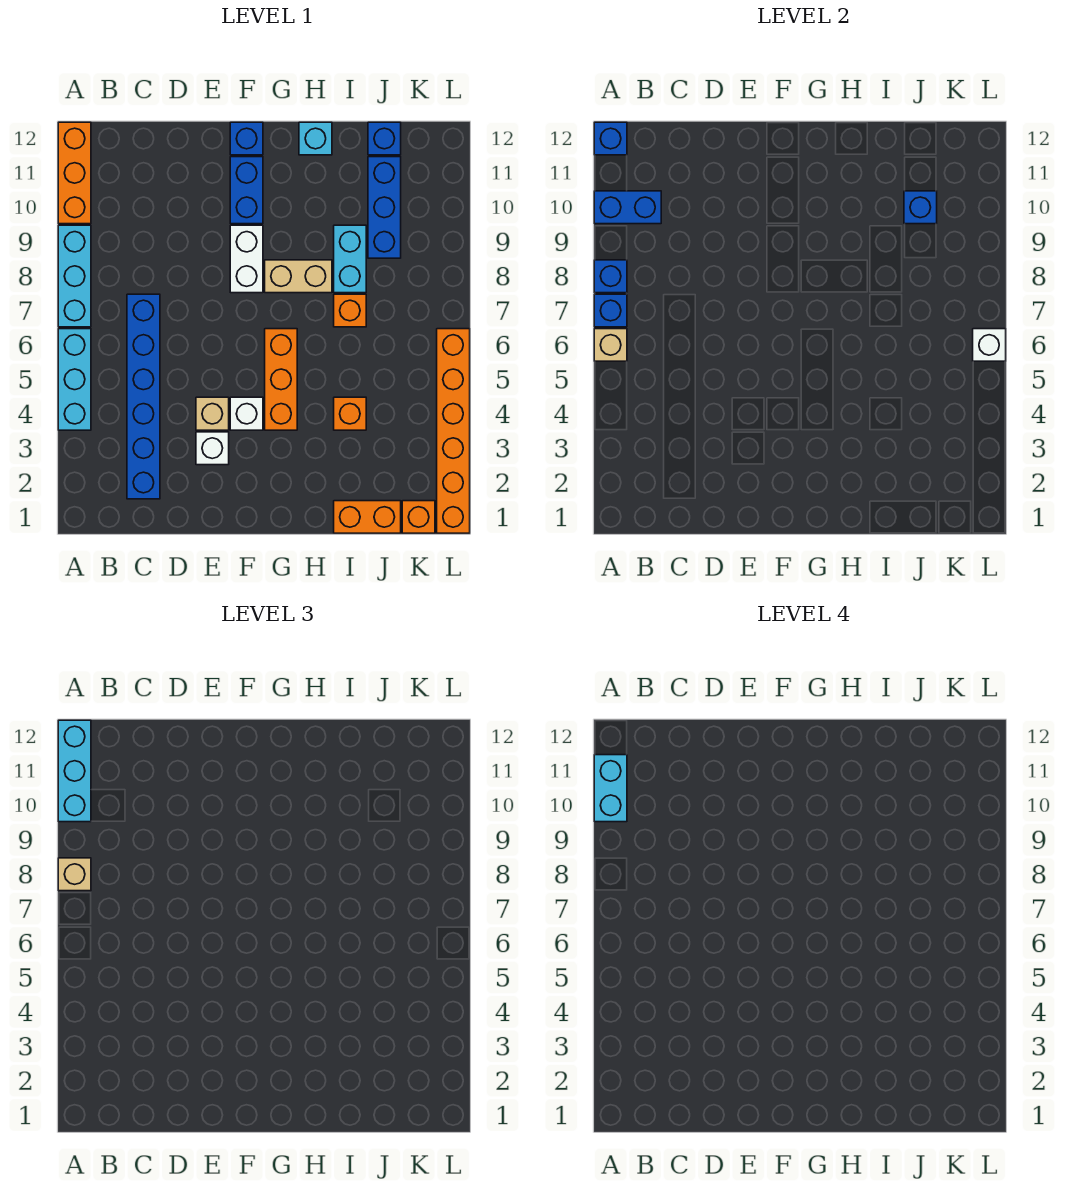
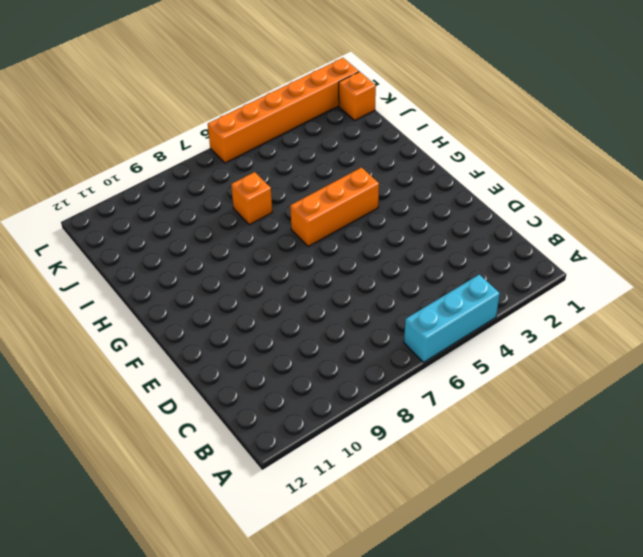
none -> cyan 1x3 brick [58,225,91,327]
none -> orange 1x3 brick [58,122,91,224]
none -> blue 1x6 brick [127,294,160,499]
none -> white 1x1 brick [196,432,229,465]

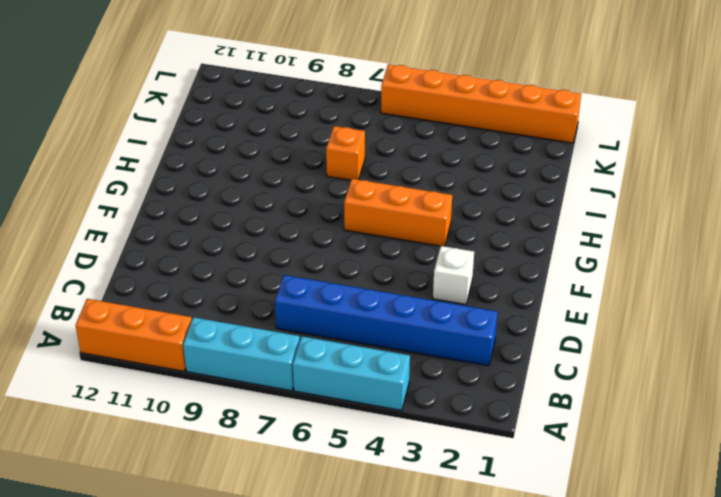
none -> tan 1x1 brick [196,397,229,430]
none -> white 1x1 brick [230,397,263,430]
none -> white 1x2 brick [230,225,263,293]
none -> blue 1x2 brick [230,157,263,224]

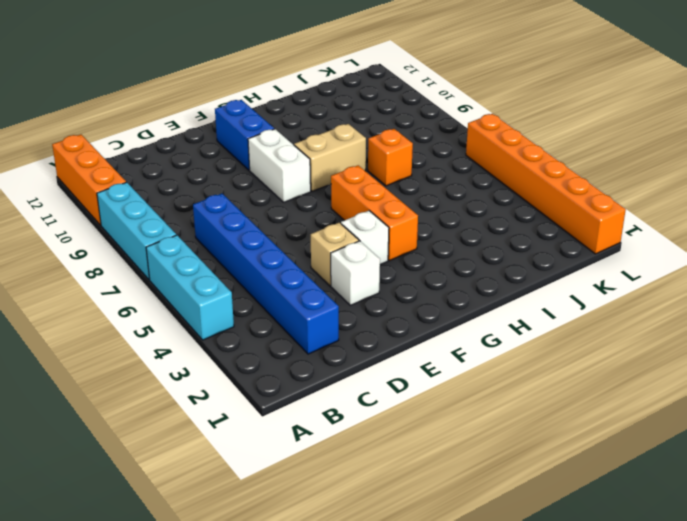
none -> blue 1x1 brick [230,122,263,155]
none -> cyan 1x1 brick [299,122,332,155]
none -> orange 1x2 brick [334,501,401,533]
none -> orange 1x1 brick [334,397,366,430]

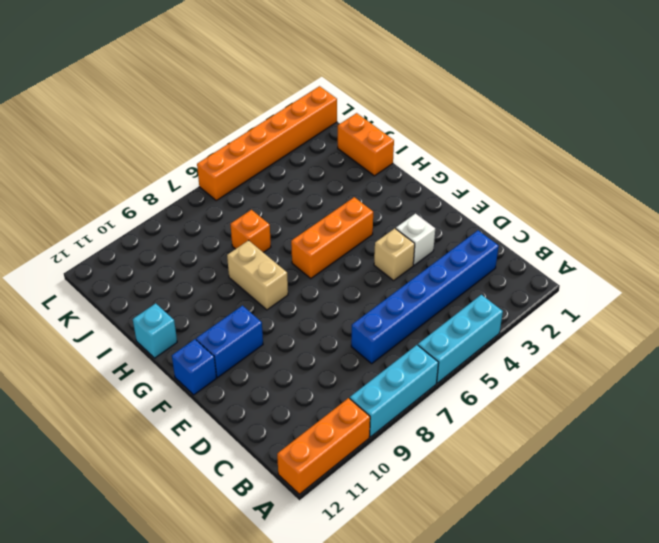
none -> white 1x1 brick [230,397,263,430]
none -> white 1x2 brick [230,225,263,293]
none -> orange 1x1 brick [334,397,366,430]
none -> cyan 1x2 brick [334,225,366,293]

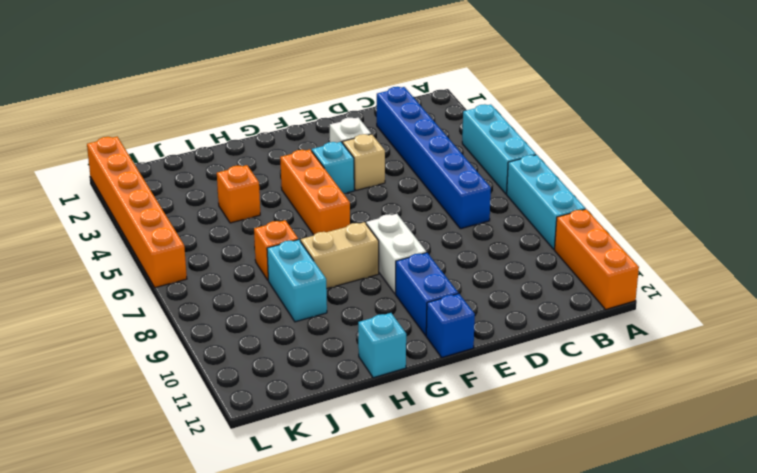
cyan 1x1 brick [312,142,354,193] -> white 1x1 brick [230,397,263,430]
none -> orange 1x2 brick [334,501,401,533]
none -> blue 1x3 brick [368,157,401,258]
none -> blue 1x1 brick [368,122,401,155]
none -> orange 1x1 brick [402,501,435,533]

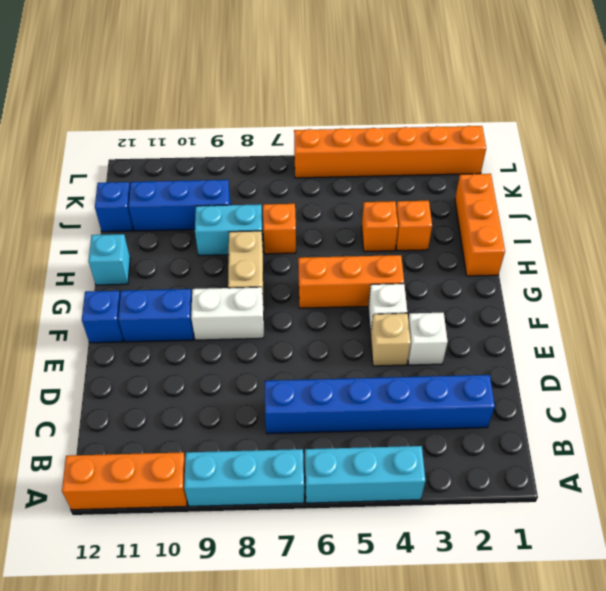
orange 1x3 brick [455,174,505,276] -> orange 1x2 brick [334,501,401,533]
orange 1x1 brick [396,201,432,251] -> orange 1x1 brick moved to [402,501,435,533]
none -> tan 1x1 brick [594,329,627,361]
none -> blue 1x1 brick [594,294,627,327]
none -> blue 1x1 brick [594,260,627,293]
none -> blue 1x2 brick [594,191,661,224]

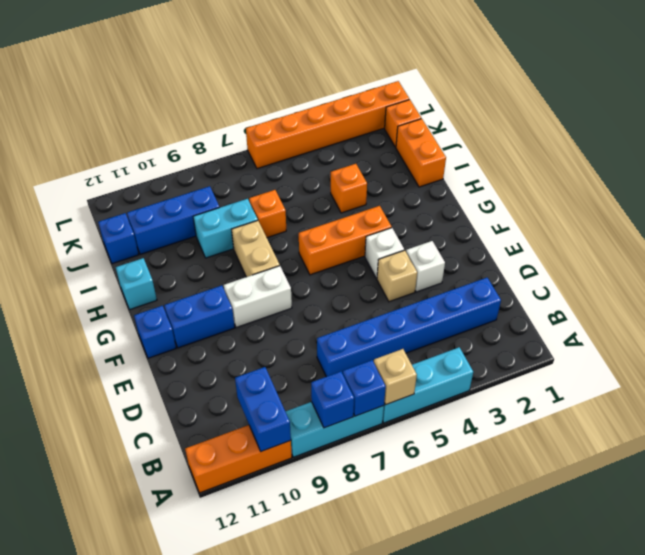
none -> blue 1x1 brick [594,122,627,155]
none -> blue 1x1 brick [904,191,937,224]
none -> white 1x1 brick [973,329,1006,361]
none -> tan 1x1 brick [58,858,91,891]

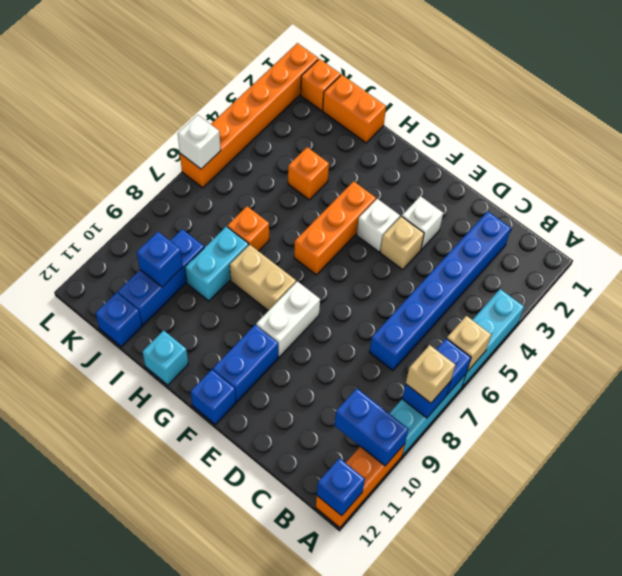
none -> cyan 1x3 brick [58,720,91,822]
none -> cyan 1x2 brick [594,755,627,822]

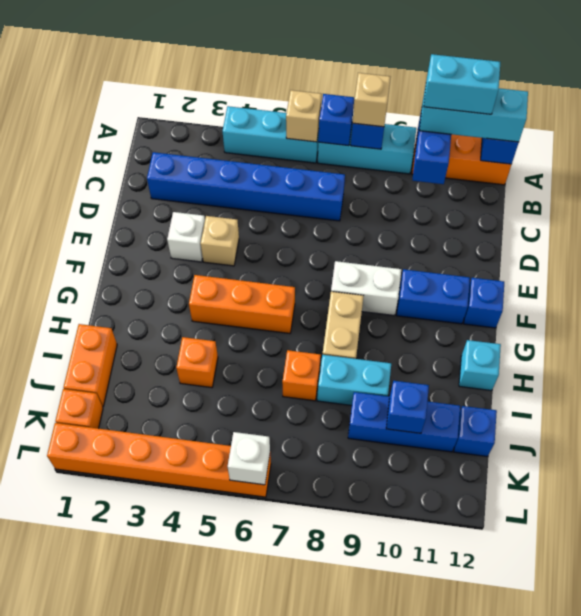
none -> white 1x1 brick [230,397,263,430]

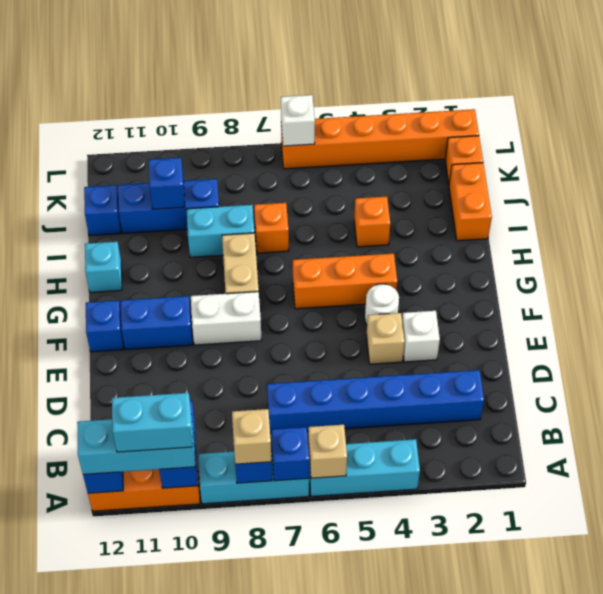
white 1x1 round brick [365,284,399,325] -> white 1x1 brick [230,397,263,430]

